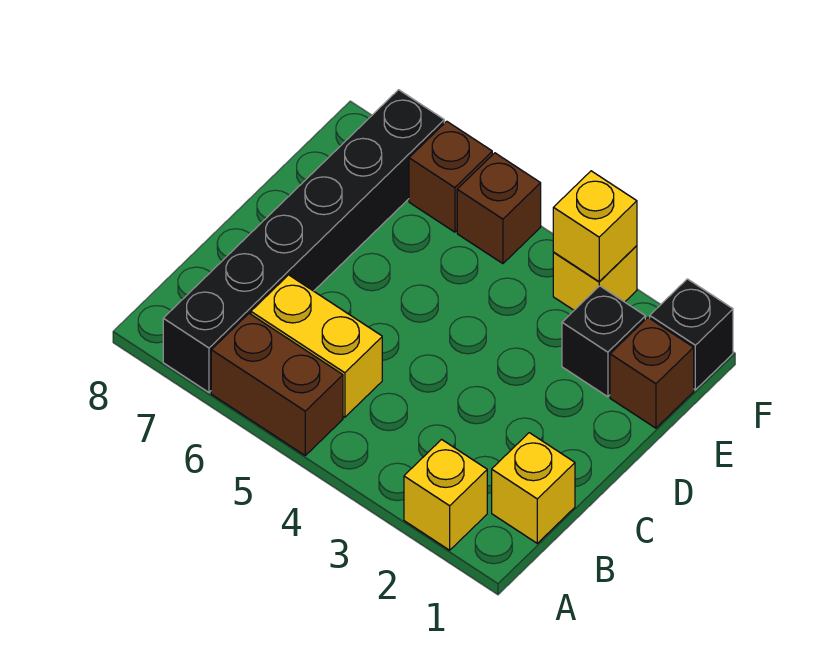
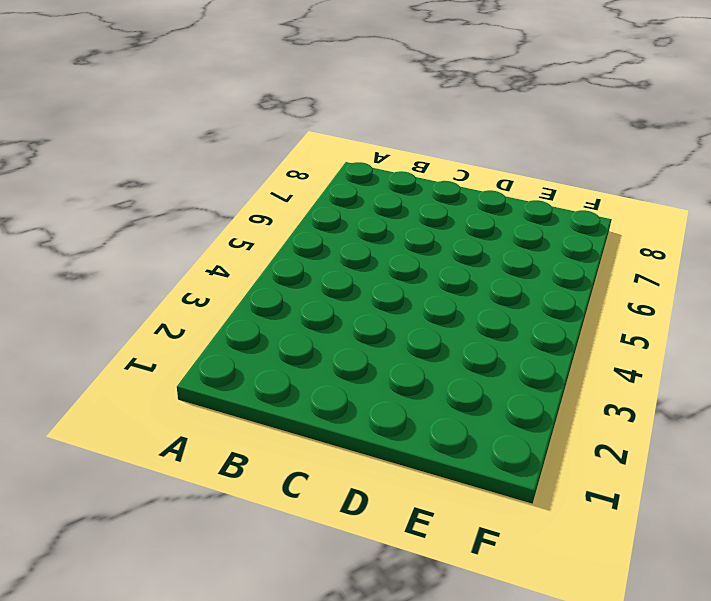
none -> yellow 1x1 brick [404,440,487,550]
none -> brown 1x2 brick [211,313,343,455]
none -> black 1x6 brick [163,90,444,392]

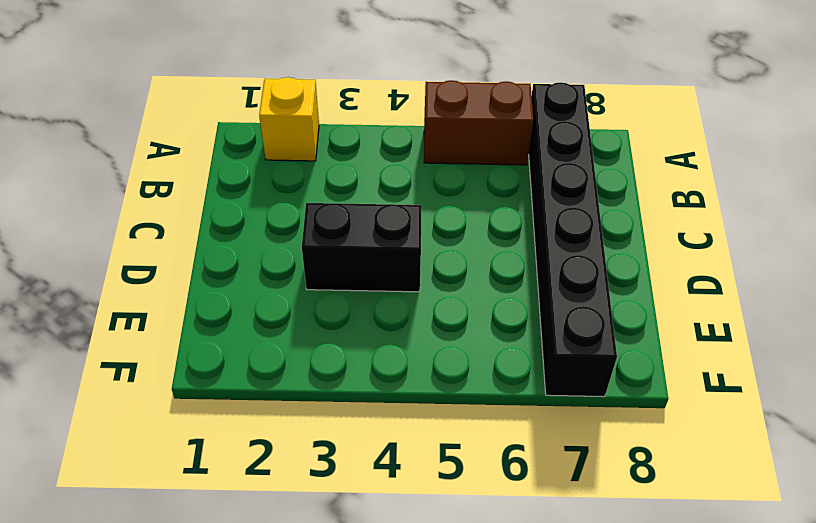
black 1x2 brick [302,203,422,292] -> none
none -> yellow 1x1 brick [492,433,575,543]
none -> yellow 1x2 brick [251,275,382,417]
none -> brown 1x1 brick [610,318,694,428]

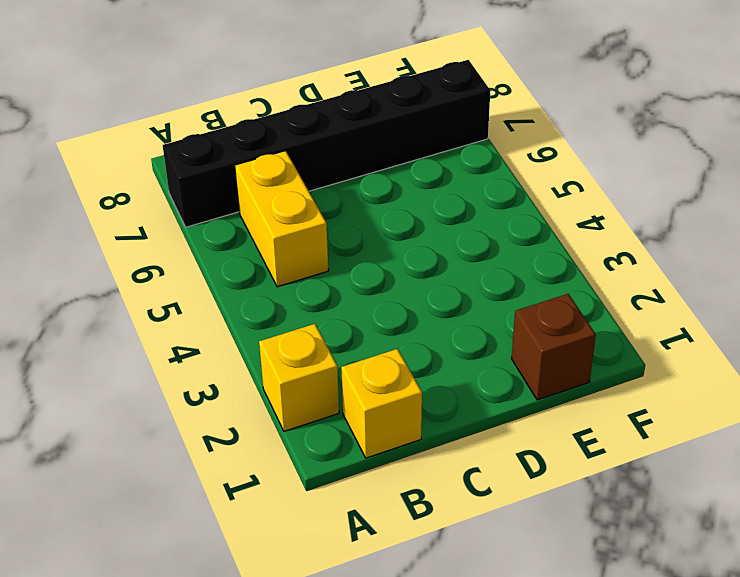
none -> brown 1x2 brick [211,313,343,455]
none -> black 1x1 brick [562,286,645,397]
none -> black 1x1 brick [650,279,733,390]

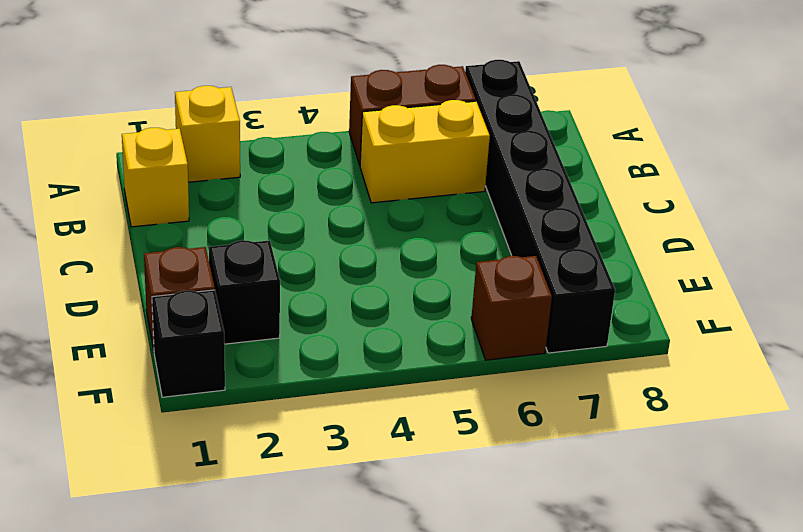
none -> yellow 1x1 brick [553,246,637,310]
none -> brown 1x1 brick [457,153,541,264]
none -> yellow 1x1 brick [553,171,637,282]

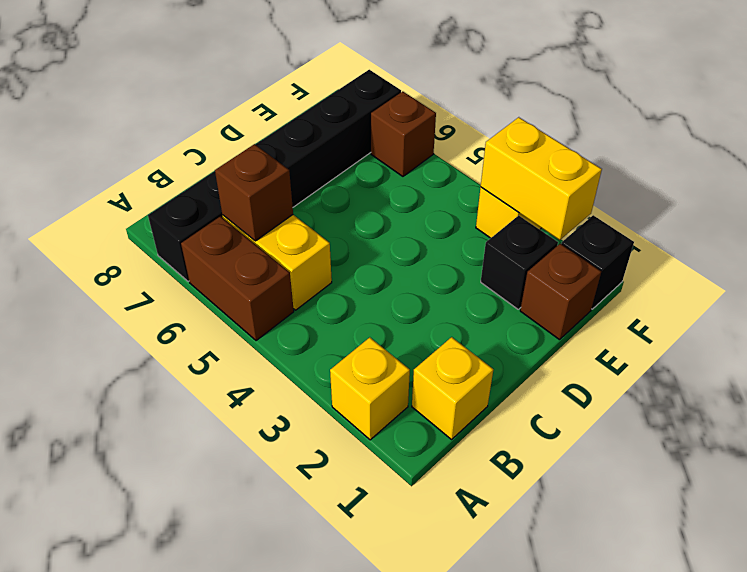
brown 1x1 brick [215,144,293,241] -> brown 1x1 brick moved to [457,153,541,264]
yellow 1x2 brick [481,117,602,240] -> yellow 1x1 brick [553,171,637,282]

